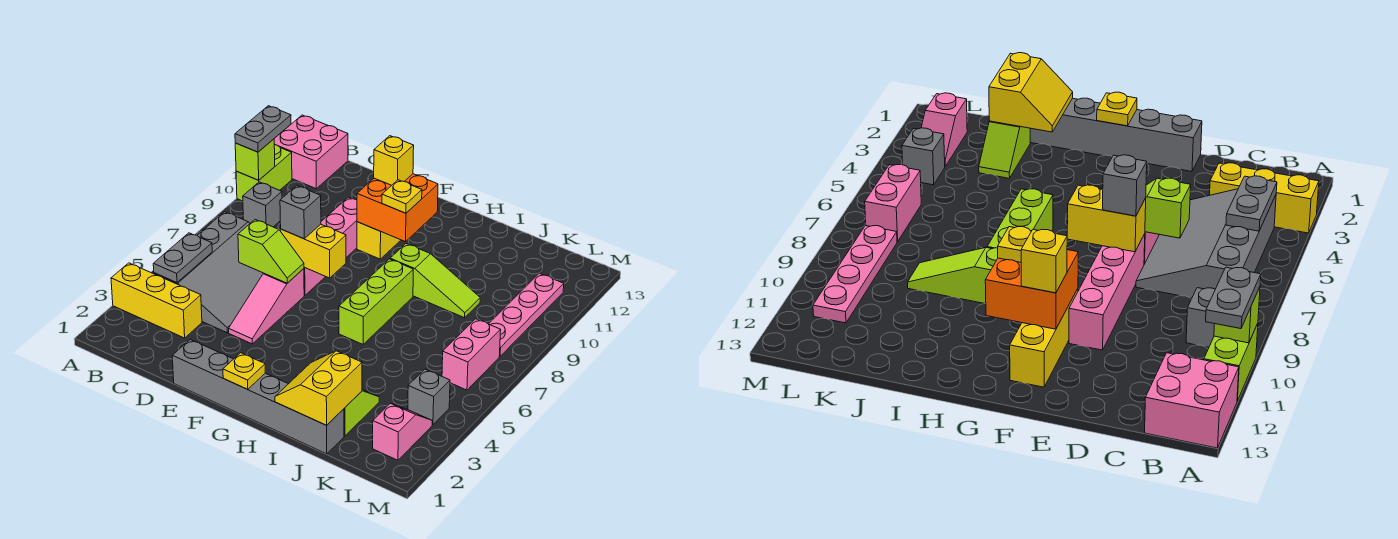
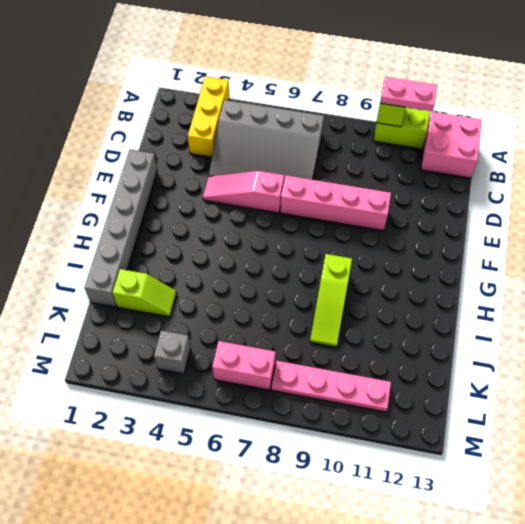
pink 1x2 plate [380,77,437,111] -> grey 1x2 plate [235,106,291,152]
none -> grey 1x1 brick [243,182,282,227]
none -> yellow 1x3 brick [357,222,401,259]
none -> lime 1x3 brick [339,259,413,344]

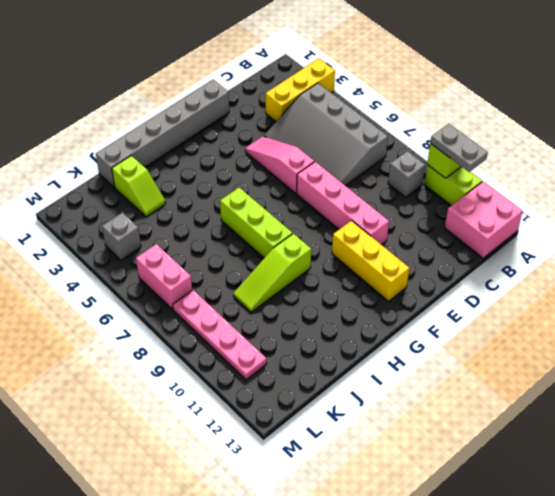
none -> pink 1x2 slope [373,403,432,460]
none -> grey 1x2 plate [153,233,212,283]
none -> lime 1x2 slope [238,220,304,283]

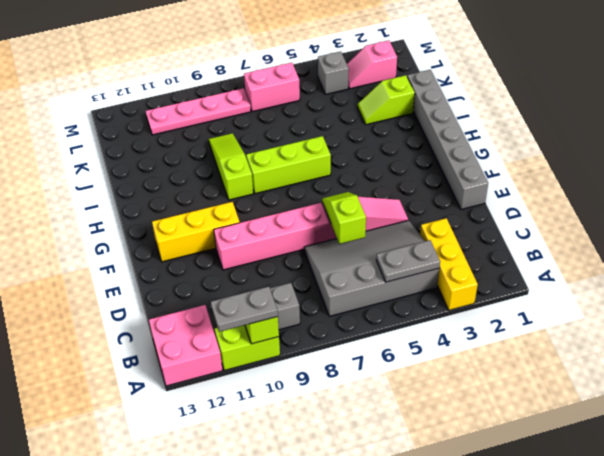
none -> yellow 1x2 brick [281,224,346,278]
none -> orange 2x2 brick [357,174,438,242]
none -> yellow 1x1 plate [223,353,265,389]

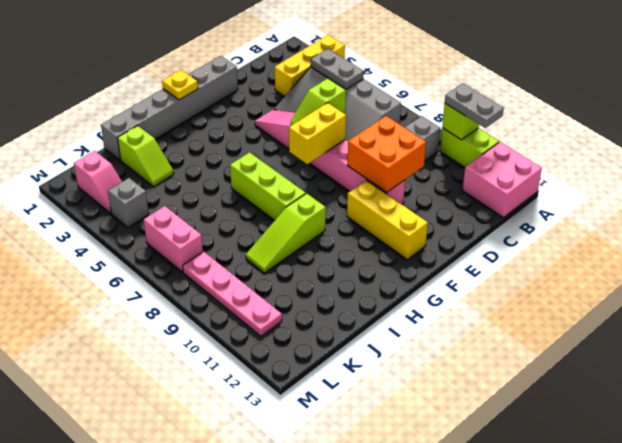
orange 2x2 brick [347,116,426,192] -> orange 2x2 brick moved to [357,174,438,242]
none -> yellow 2x2 slope [275,351,362,425]
none -> grey 1x1 brick [280,186,321,239]
none -> yellow 1x1 brick [374,136,414,185]

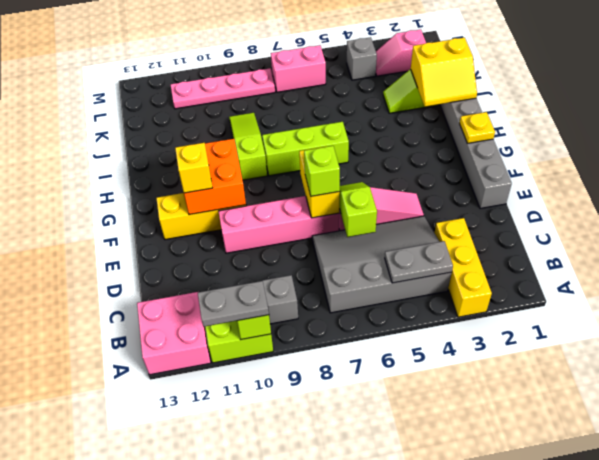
lime 1x1 brick [304,146,340,196] -> grey 1x1 brick [280,186,321,239]
none -> yellow 1x1 plate [382,180,422,213]

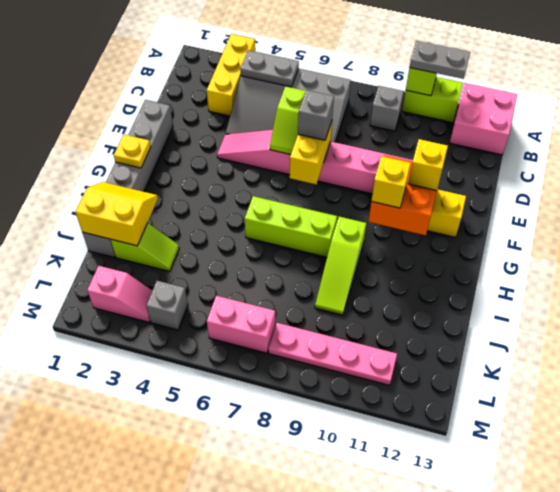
yellow 1x1 brick [371,156,411,208] -> yellow 1x1 plate [382,180,422,213]

